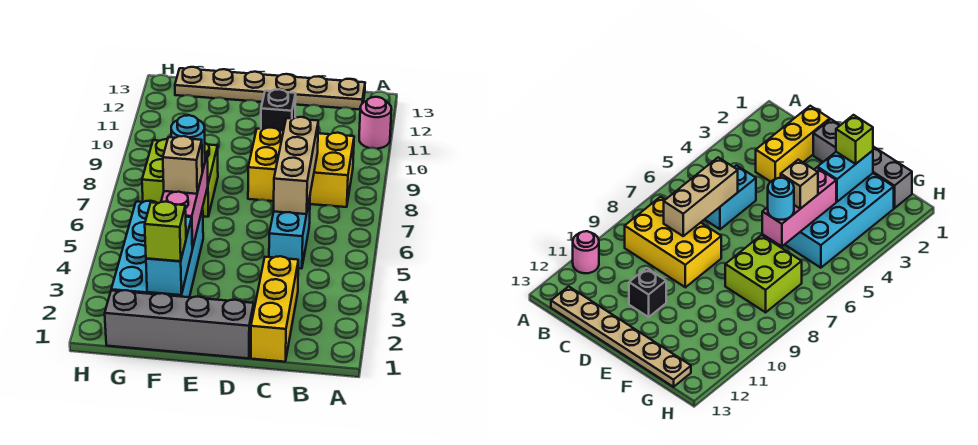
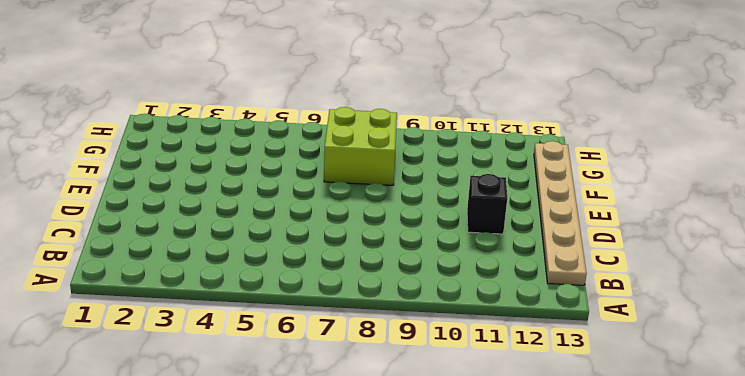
none -> pink 1x1 round brick [359,97,392,149]
none -> yellow 2x3 brick [248,128,354,207]
none -> yellow 1x3 brick [251,256,298,362]

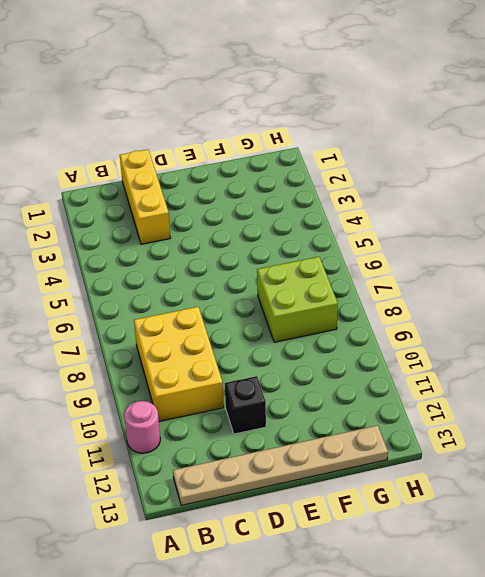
yellow 2x3 brick [134,307,224,421] -> yellow 2x3 brick turned to [248,128,354,207]
none -> cyan 1x2 brick [269,198,310,268]
none -> grey 1x4 brick [105,290,254,358]
none -> cyan 2x4 brick [111,201,203,297]

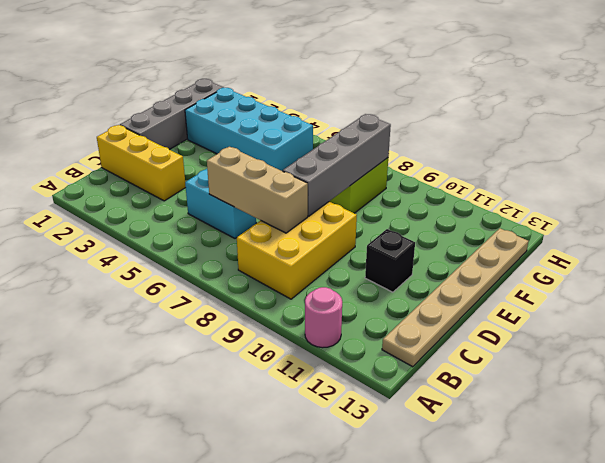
grey 1x4 brick [283,114,391,216] -> none
none -> cyan 1x2 brick [146,217,192,295]
none -> pink 1x3 brick [161,153,208,249]
none -> lime 1x1 brick [145,202,186,261]

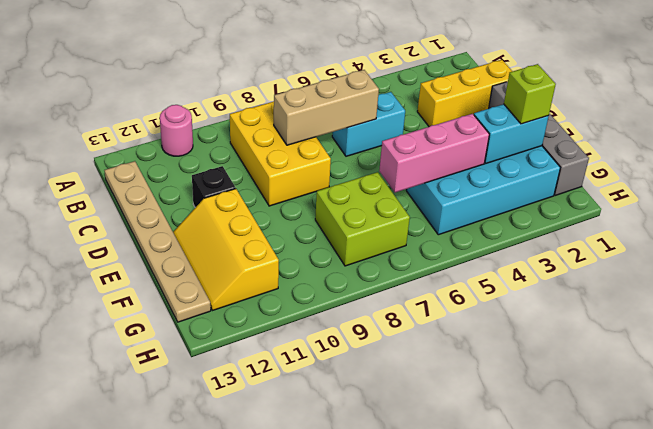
yellow 2x3 slope [173,189,279,311] -> none
none -> tan 1x1 brick [163,136,202,194]
none -> cyan 1x1 round brick [171,115,205,166]

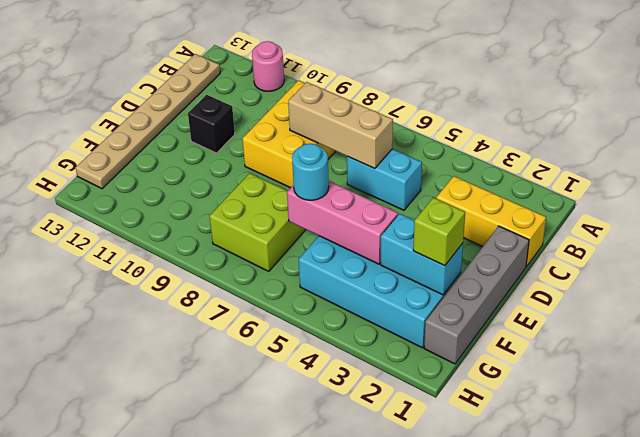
none -> tan 1x1 brick [163,136,202,194]

